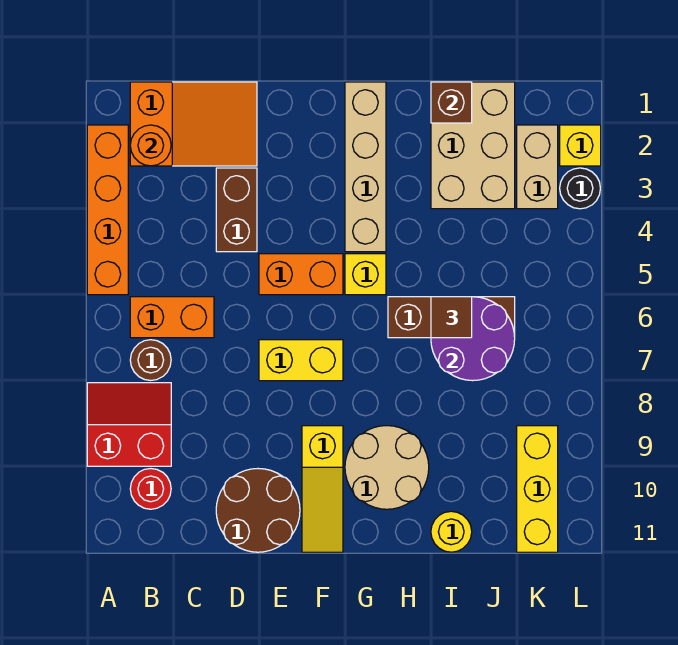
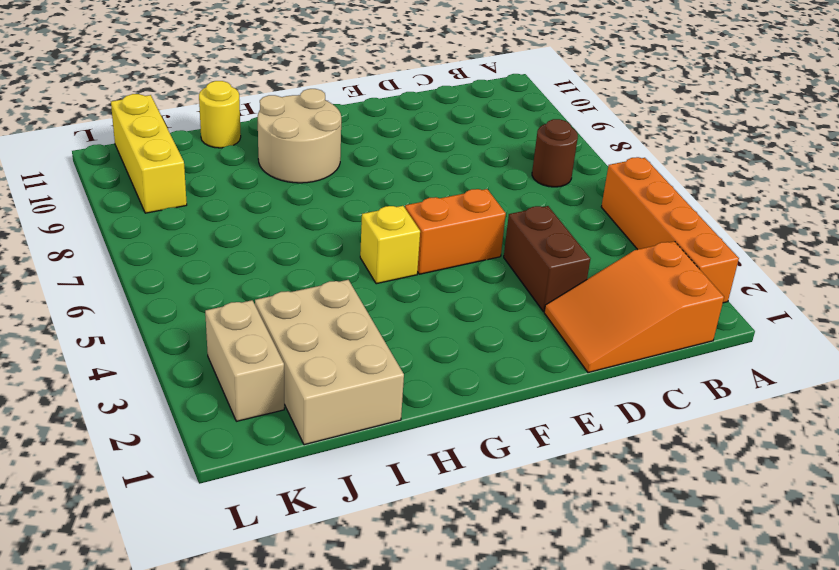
none -> red 2x2 slope [87,383,171,466]
none -> orange 1x2 brick [130,297,214,338]
none -> red 1x1 round brick [130,469,171,509]

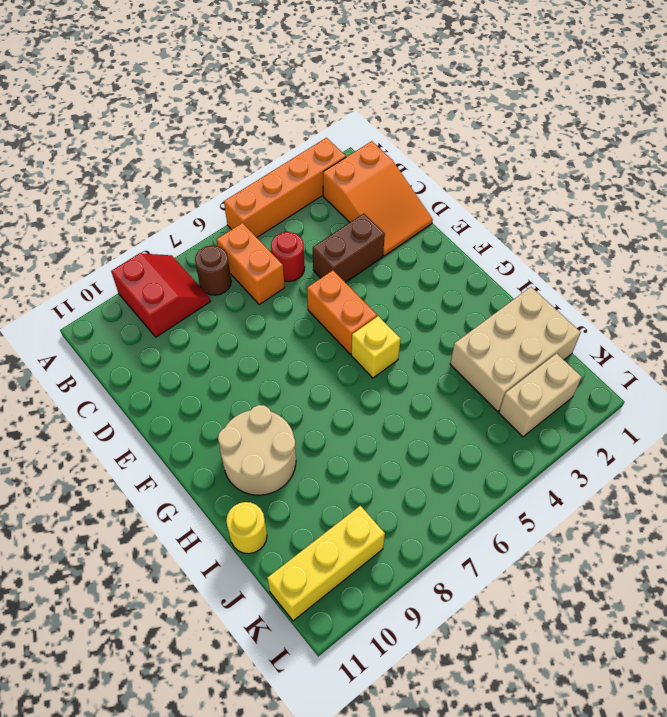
red 1x1 round brick [271,232,305,282] -> red 1x1 round brick moved to [130,469,171,509]
none -> brown 2x2 round brick [216,469,300,552]
none -> yellow 1x2 brick [259,340,343,381]
none -> yellow 1x3 slope [302,426,343,552]

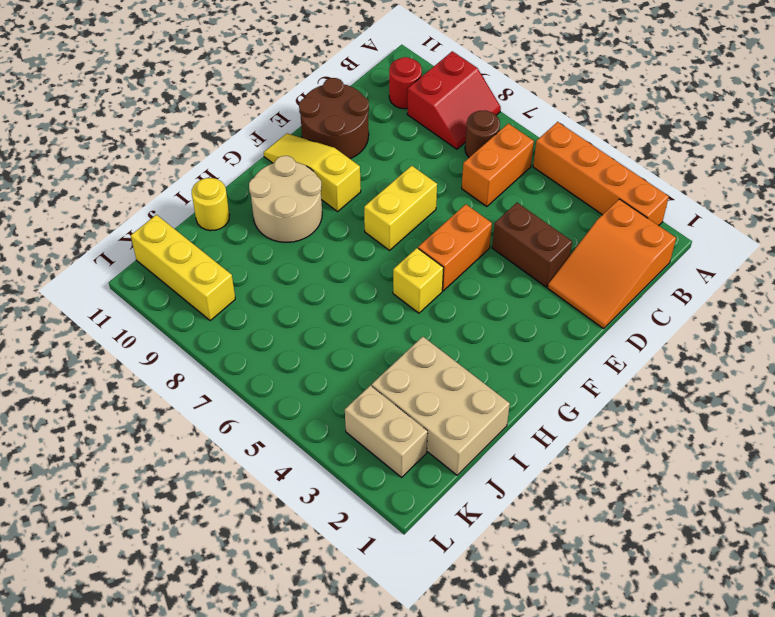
none -> tan 1x4 brick [345,82,386,252]
none -> brown 1x3 brick [388,297,515,338]
none -> yellow 1x1 brick [560,125,601,166]

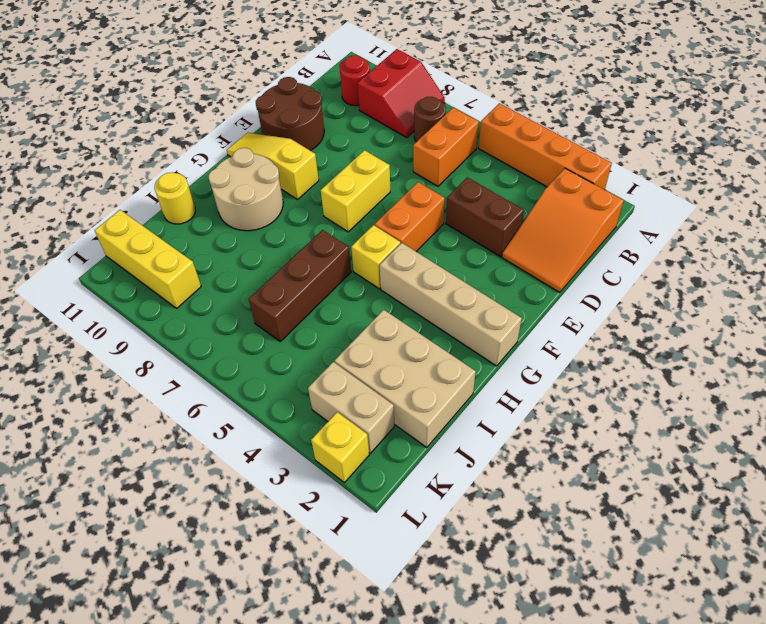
none -> black 1x1 round brick [560,168,600,209]
none -> orange 1x1 round brick [130,125,171,166]
none -> brown 1x1 brick [431,82,472,123]

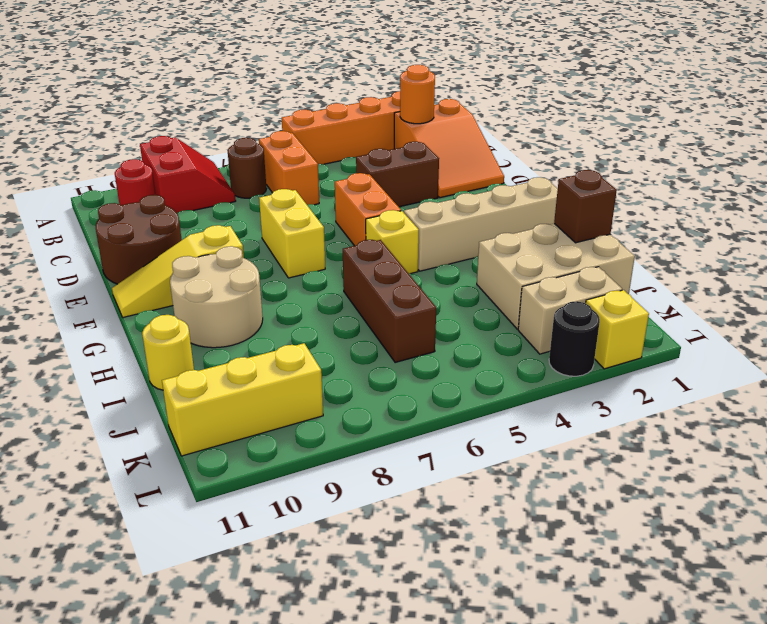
none -> purple 2x2 round brick [431,297,515,381]
none -> brown 1x1 tile [431,297,472,338]

